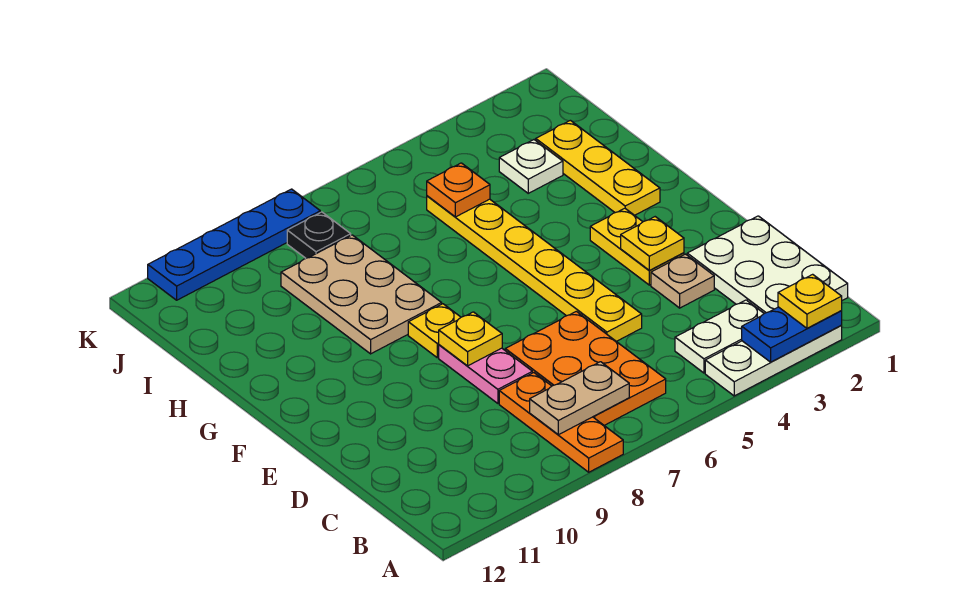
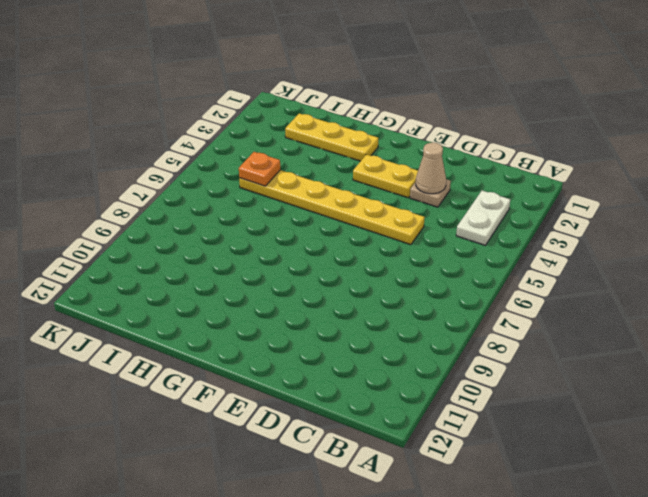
tan 1x1 cone [416,142,446,194] -> none
none -> white 1x3 plate [705,326,842,396]
none -> orange 1x3 plate [499,373,623,472]
none -> white 2x3 plate [687,216,848,313]

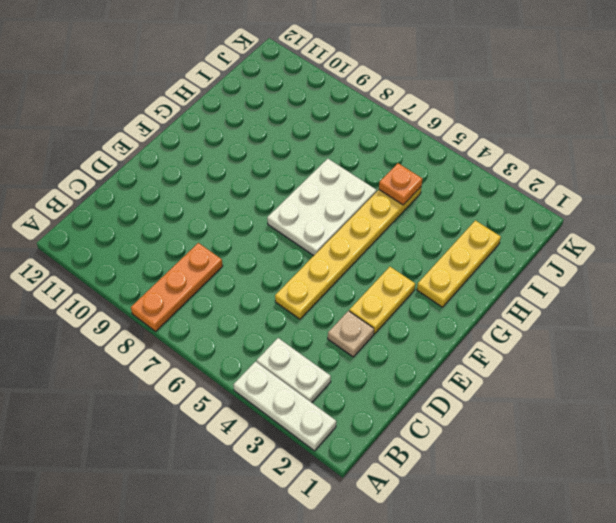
white 2x3 plate [267,159,377,256] -> white 2x3 plate moved to [687,216,848,313]
none -> orange 2x3 plate [505,311,666,426]
none -> pink 1x2 plate [439,345,532,403]
none -> yellow 1x1 plate [408,304,461,358]

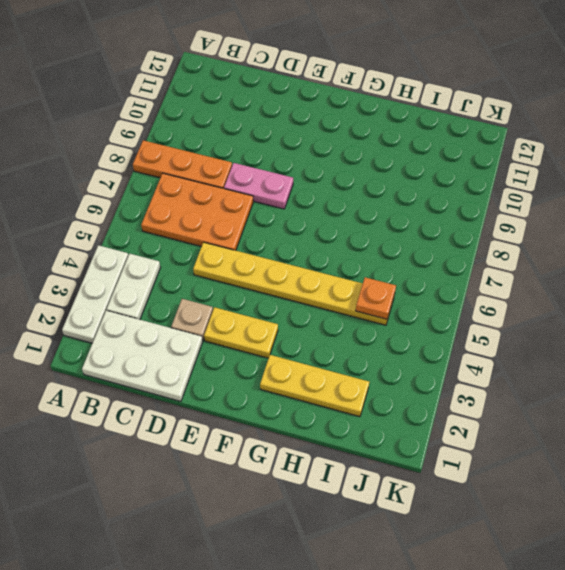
none -> yellow 1x1 plate [408,304,461,358]
none -> tan 2x3 plate [281,235,442,354]
none -> white 1x1 plate [499,140,563,193]

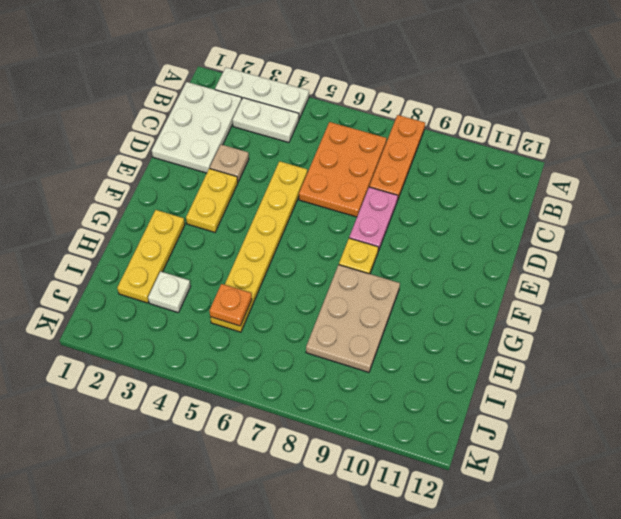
none -> black 1x1 plate [287,212,351,258]
none -> blue 1x4 plate [148,189,320,300]
none -> blue 1x2 plate [742,307,842,362]

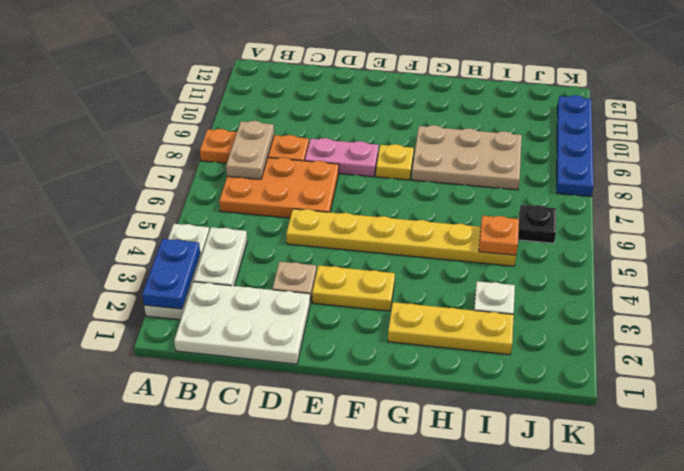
black 1x1 plate [518,205,556,243] -> black 1x1 plate moved to [287,212,351,258]
none -> yellow 1x1 plate [621,217,684,270]
none -> yellow 1x1 plate [439,312,502,366]
none -> yellow 1x1 plate [778,274,842,328]

